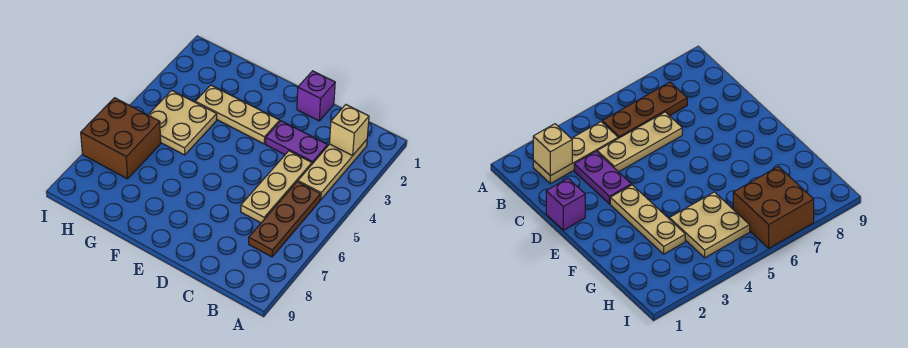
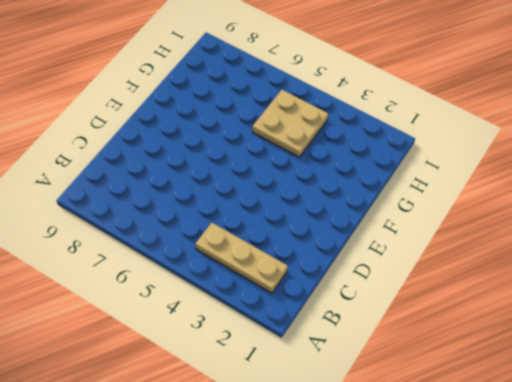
none -> brown 1x3 plate [249,182,321,257]
none -> purple 1x2 plate [266,121,328,164]

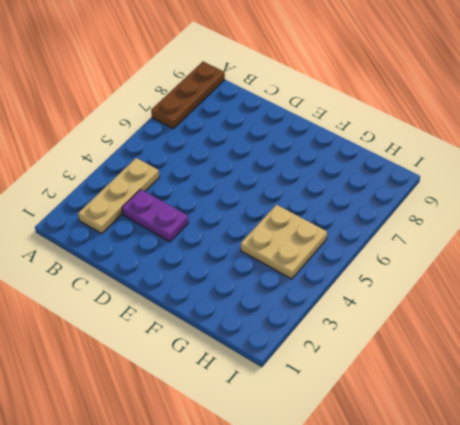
brown 1x3 plate [151,62,225,129] -> brown 1x3 plate moved to [249,182,321,257]
none -> tan 1x3 plate [241,151,312,223]
none -> purple 1x1 brick [297,71,335,121]

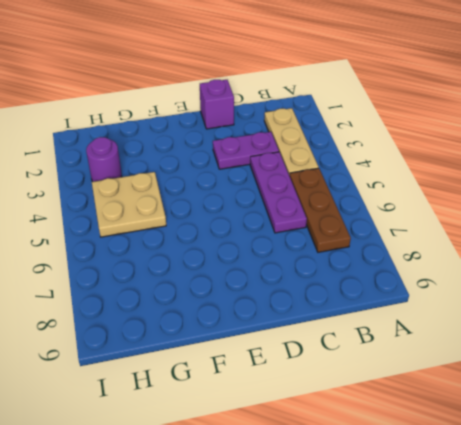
purple 1x3 plate [250,152,307,233] -> tan 1x3 plate [241,151,312,223]
purple 1x1 round brick [86,137,122,182] -> none
none -> tan 1x3 plate [195,85,280,144]
none -> brown 2x2 brick [81,98,161,179]

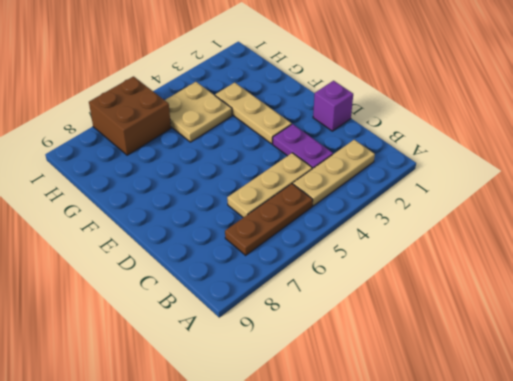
none -> tan 1x1 brick [330,105,369,156]

